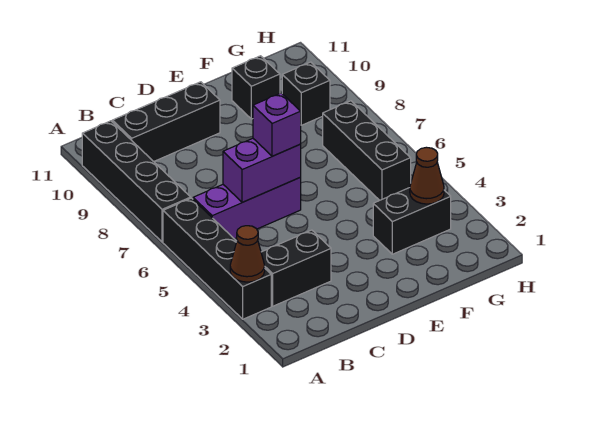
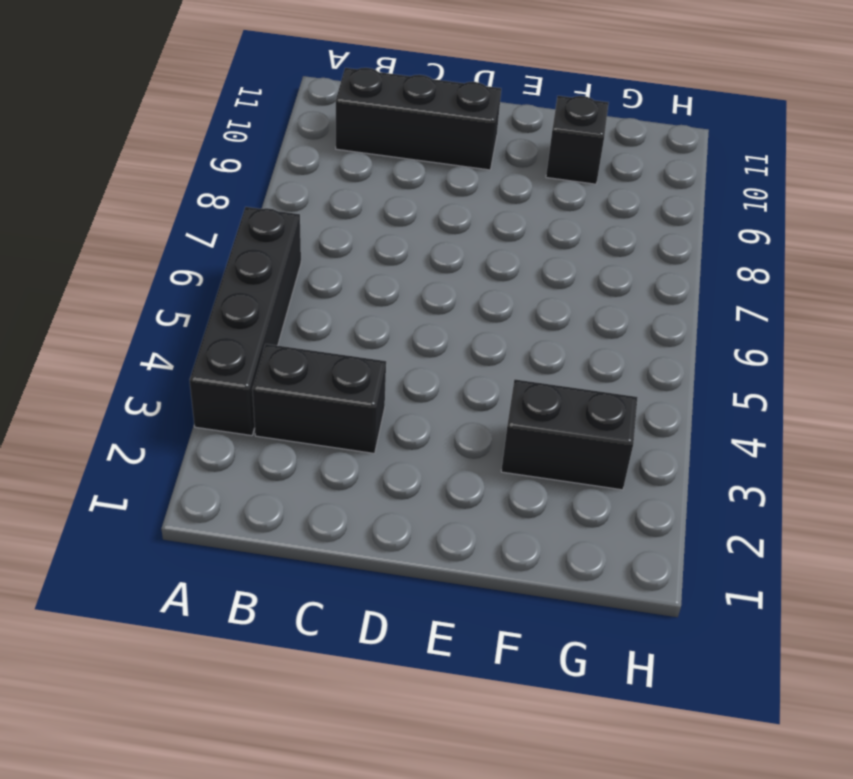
none -> black 1x4 brick [82,121,191,242]
none -> purple 1x3 brick [193,178,301,239]
none -> black 1x3 brick [323,101,411,200]

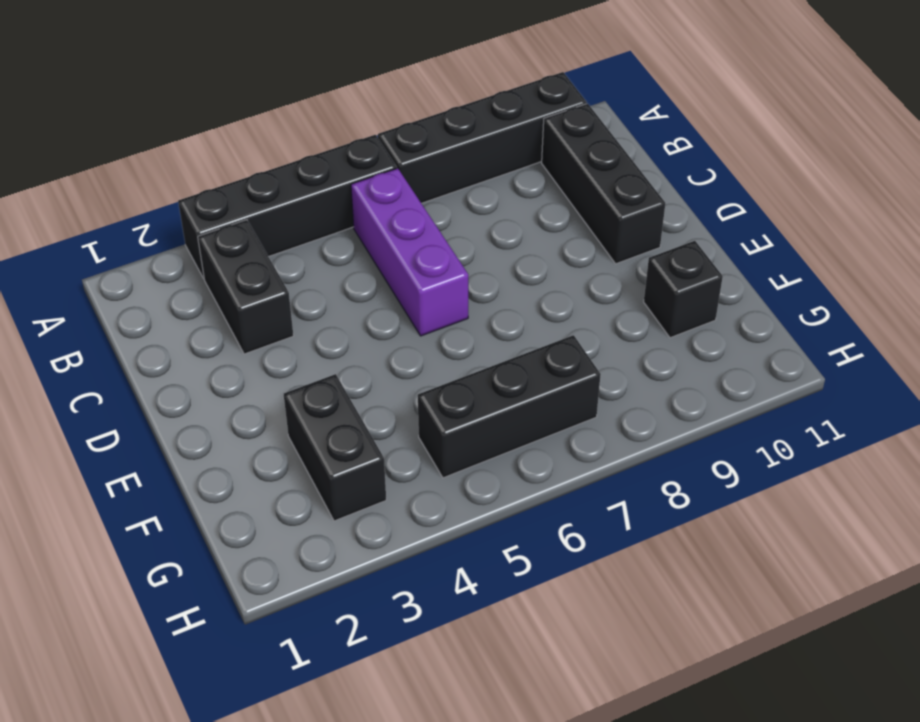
none -> black 1x1 brick [282,62,330,125]
none -> brown 1x1 cone [230,226,265,282]
none -> purple 1x2 brick [223,138,301,202]

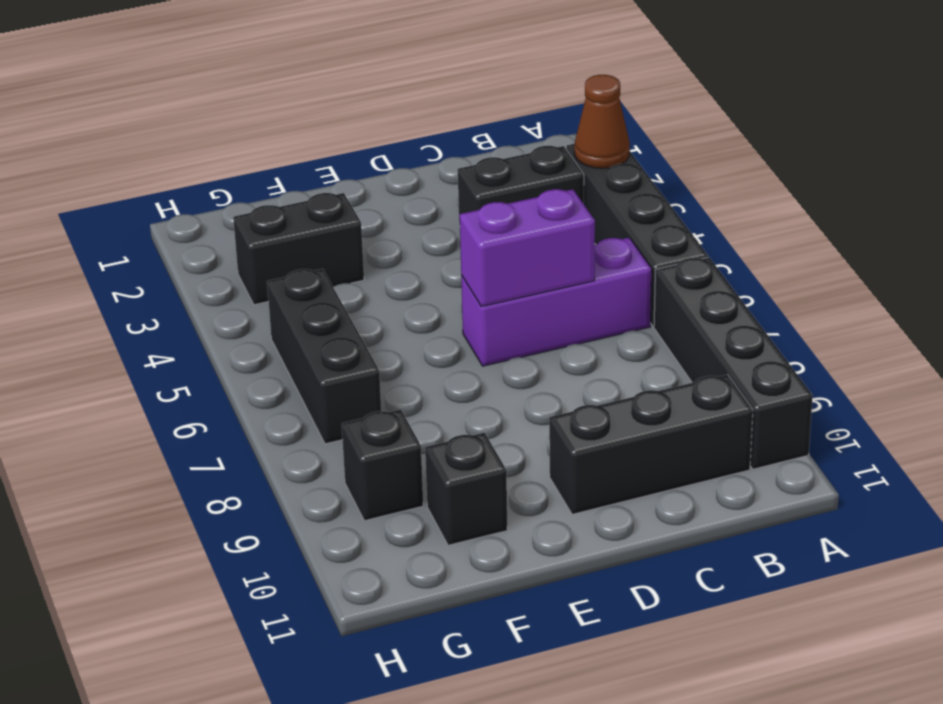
none -> brown 1x1 cone [410,147,444,204]
none -> purple 1x1 brick [253,93,301,156]

